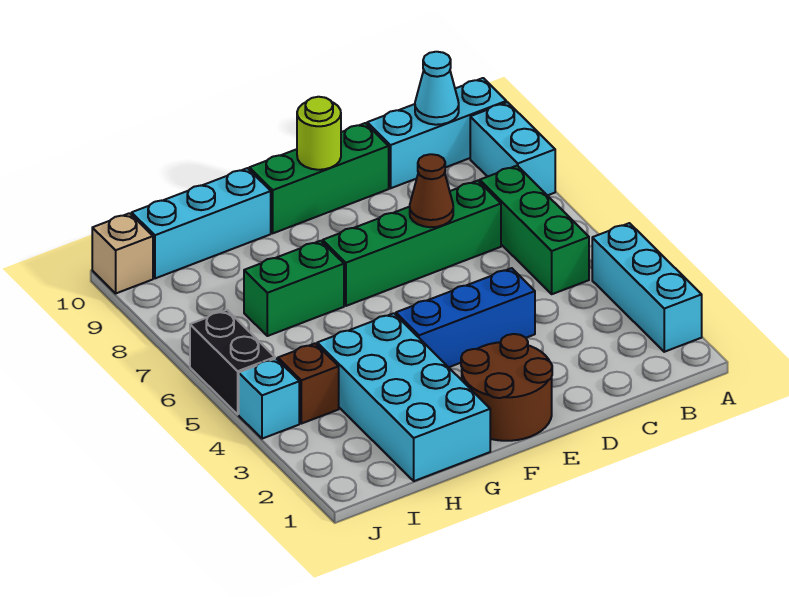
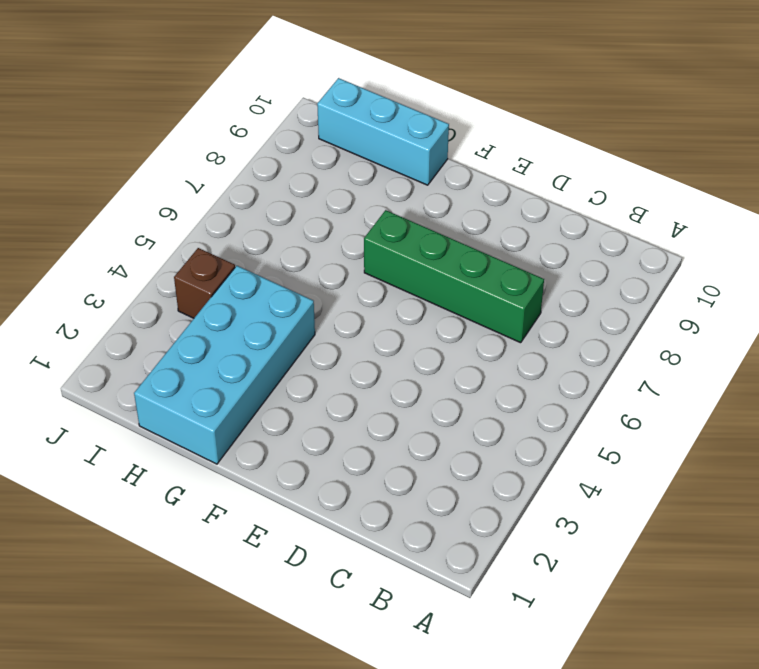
none -> cyan 1x3 brick [592,223,702,352]
none -> cyan 1x2 brick [470,102,555,195]
none -> cyan 1x3 brick [367,78,506,188]

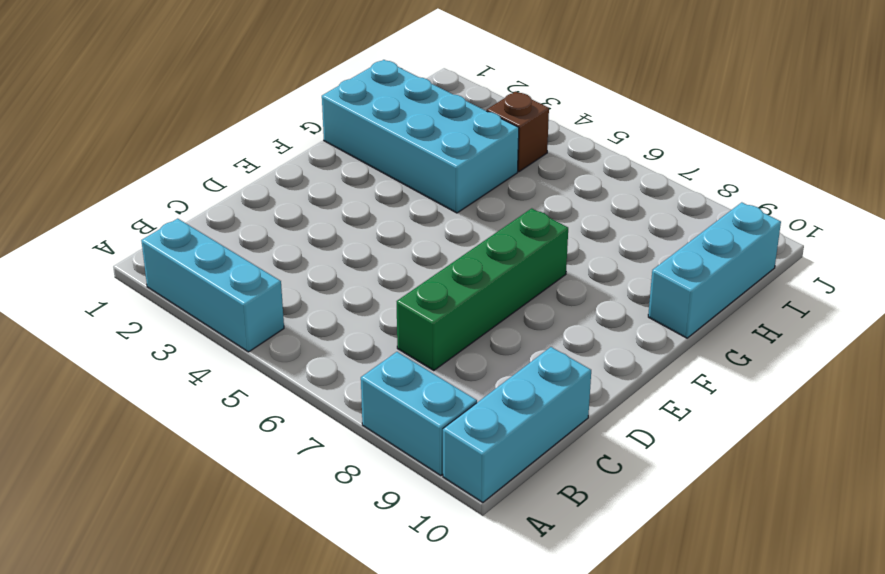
none -> green 1x3 brick [480,166,589,294]
none -> blue 1x3 brick [396,268,535,367]
none -> green 1x3 brick [249,123,389,233]

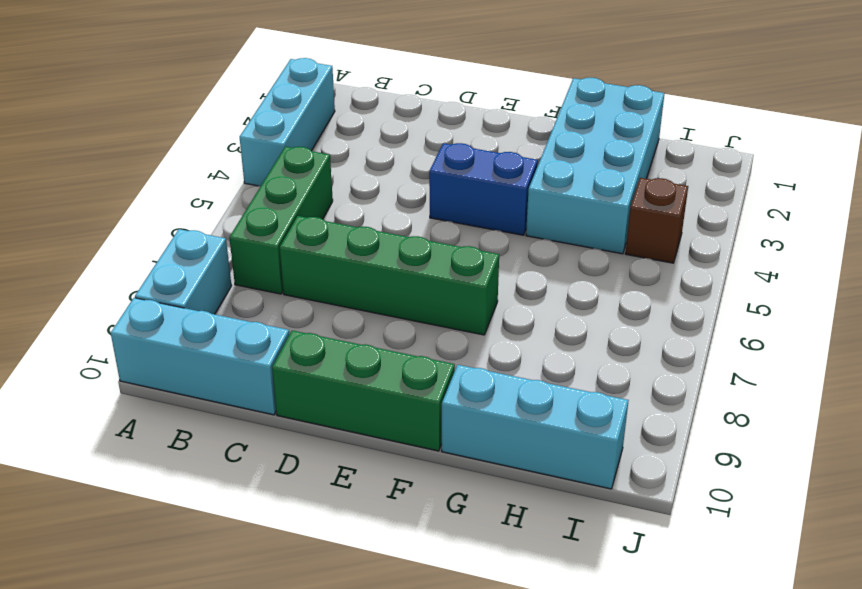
blue 1x2 brick [429,143,538,235] -> blue 1x3 brick [396,268,535,367]
none -> brown 2x2 round brick [461,334,552,441]
none -> green 1x2 brick [244,241,344,336]
none -> cyan 1x1 brick [239,358,299,439]

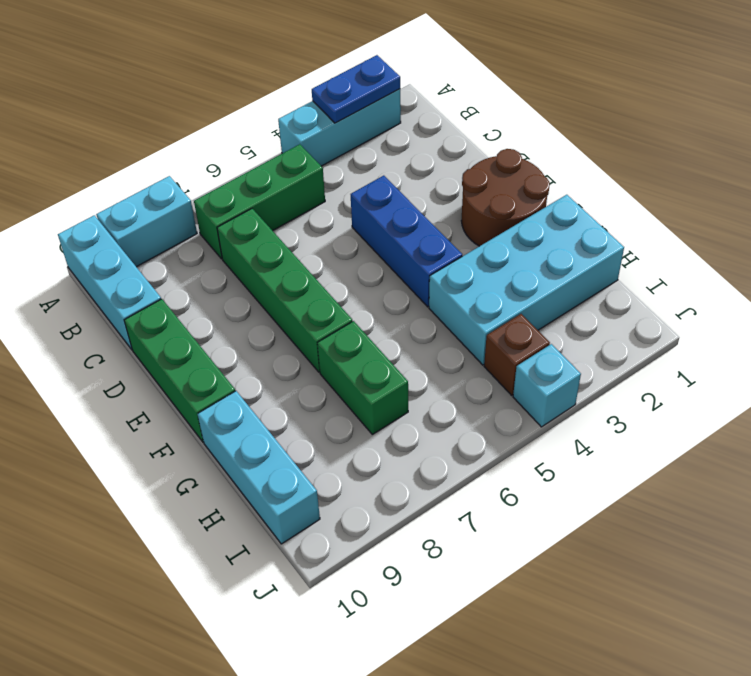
blue 1x2 plate [312,55,400,123] -> none
none -> black 1x2 brick [190,310,275,414]
none -> tan 1x1 brick [92,213,153,293]
none -> cyan 1x1 cone [415,52,459,125]

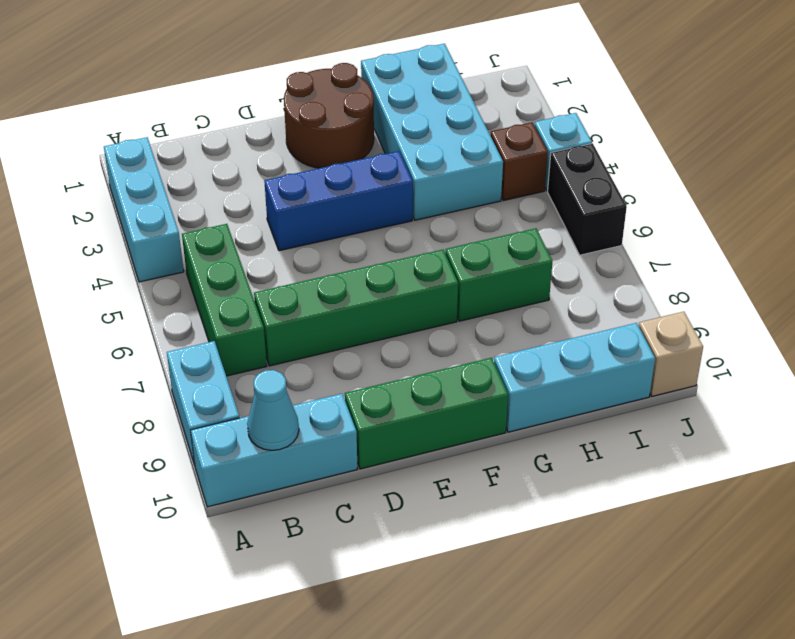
none -> brown 1x1 cone [410,154,453,227]
none -> lime 1x1 round brick [297,97,341,170]

